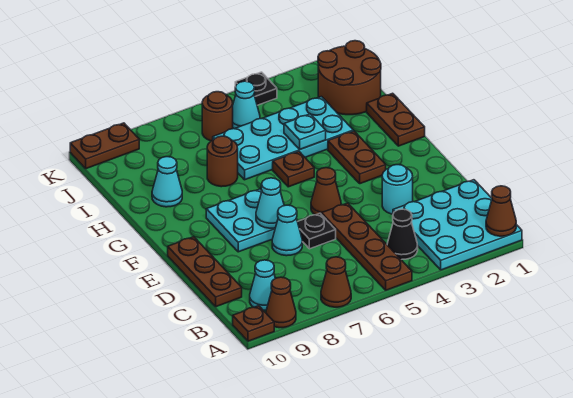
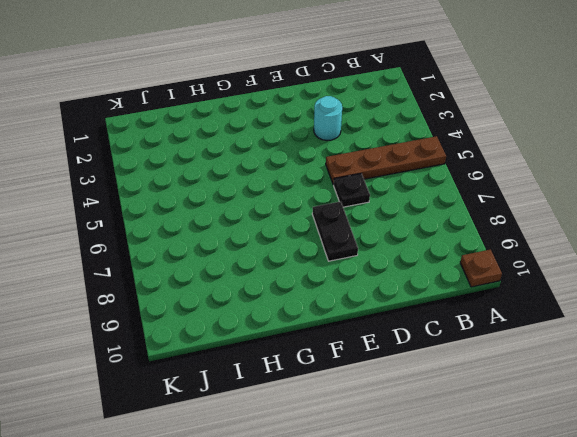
black 1x2 plate [312,202,358,261] -> cyan 2x2 plate [206,189,275,252]
none -> cyan 3x3 plate [393,180,522,270]
none -> brown 1x1 cone [321,257,351,307]
none -> brown 1x1 cone [266,277,296,328]

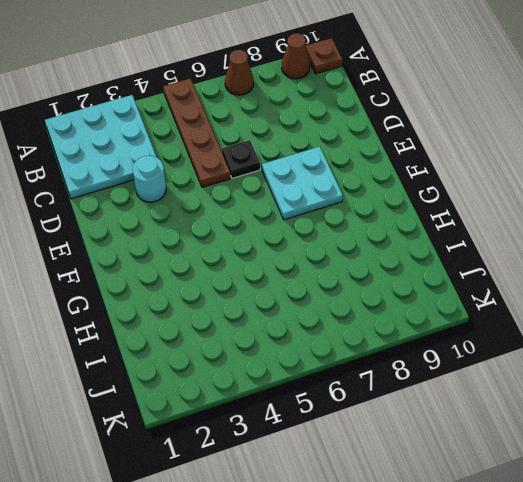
none -> black 1x1 cone [387,209,418,260]
none -> cyan 1x1 cone [250,260,275,310]
none -> brown 1x3 plate [168,237,242,307]

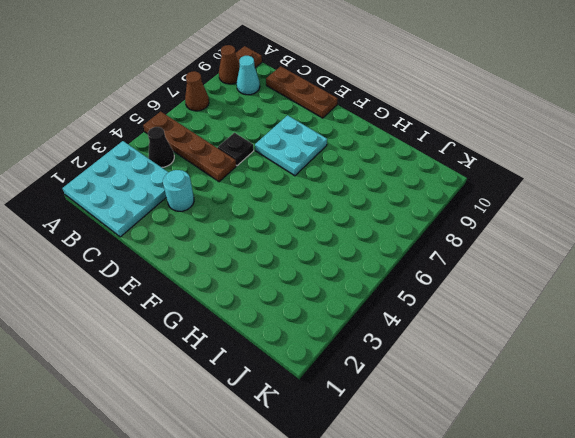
none -> cyan 1x1 cone [272,205,302,256]
none -> brown 1x1 cone [311,168,341,215]
none -> brown 1x2 plate [328,131,386,184]

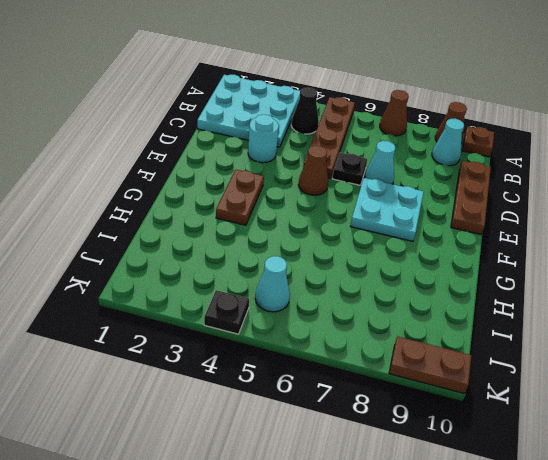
none -> brown 1x2 plate [367,93,425,146]
none -> brown 1x1 plate [273,151,314,187]
none -> cyan 2x4 plate [213,97,353,180]

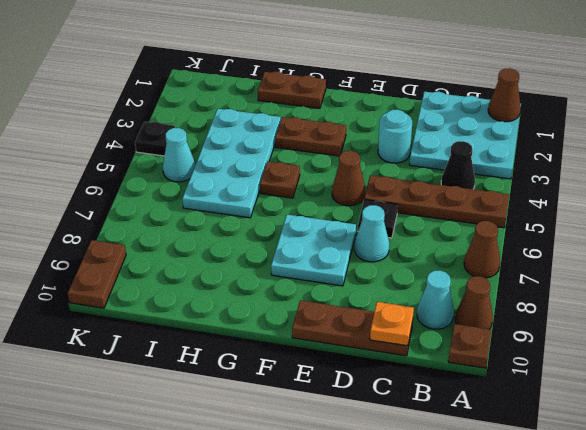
orange 1x1 plate [370,302,414,346] -> none
none -> brown 1x1 round brick [207,136,238,187]
none -> cyan 1x1 cone [152,157,182,207]
none -> brown 2x2 round brick [318,41,381,115]

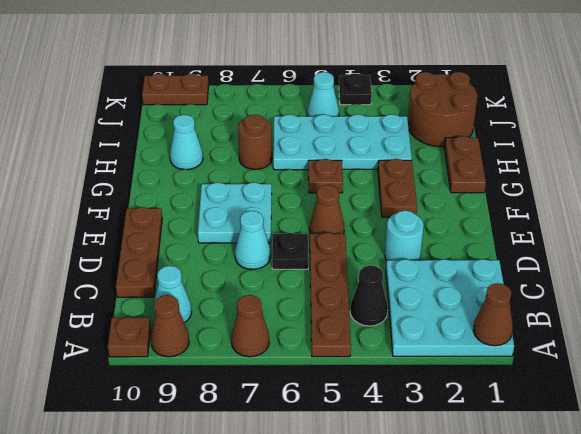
none -> brown 1x1 round brick [202,92,233,141]
none -> cyan 1x1 cone [256,178,284,228]
none -> cyan 1x1 plate [284,114,326,150]

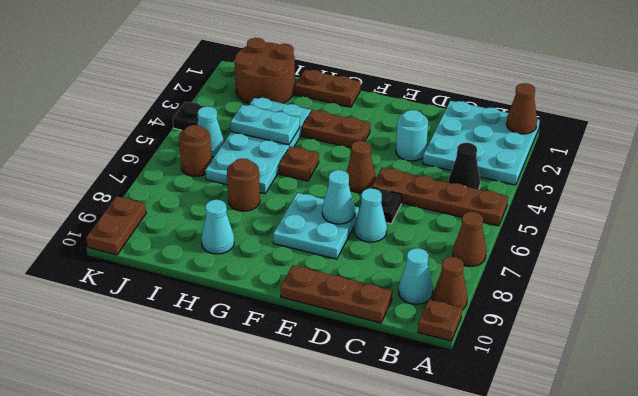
cyan 1x2 plate [230,105,300,145] -> cyan 1x1 plate [284,114,326,150]

